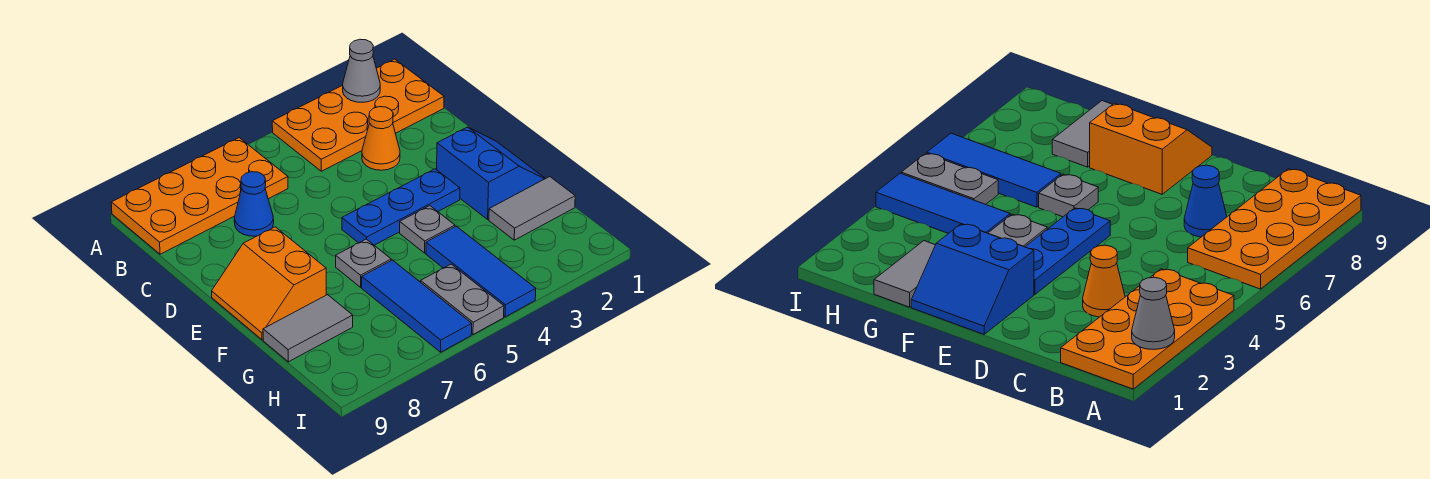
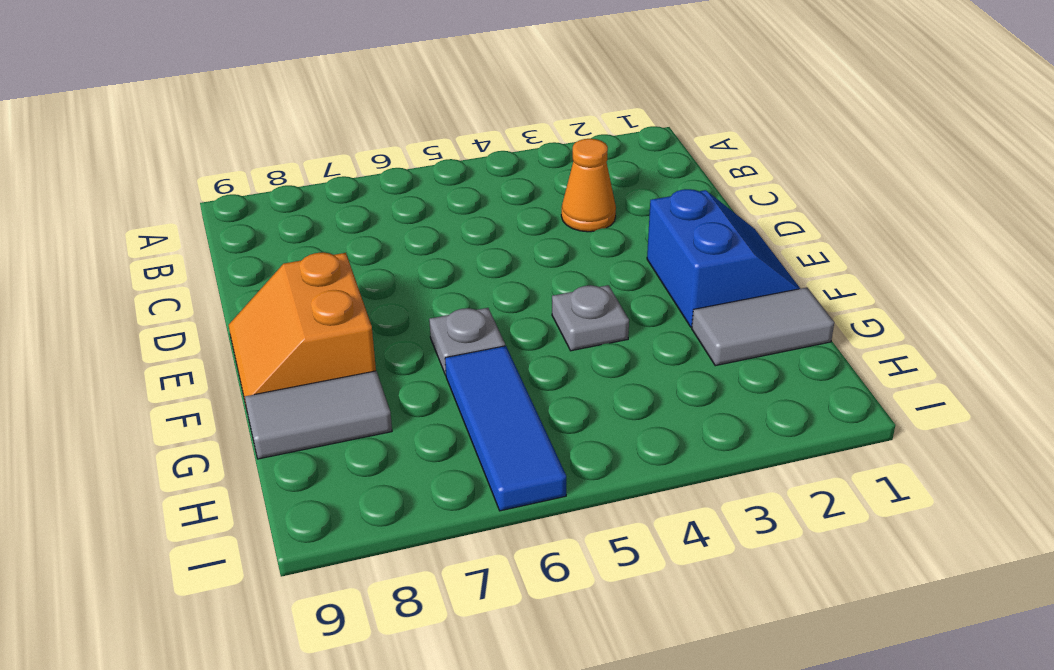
none -> orange 2x4 plate [272,59,444,171]
none -> orange 2x4 plate [111,138,288,254]
none -> blue 1x1 cone [234,172,274,236]

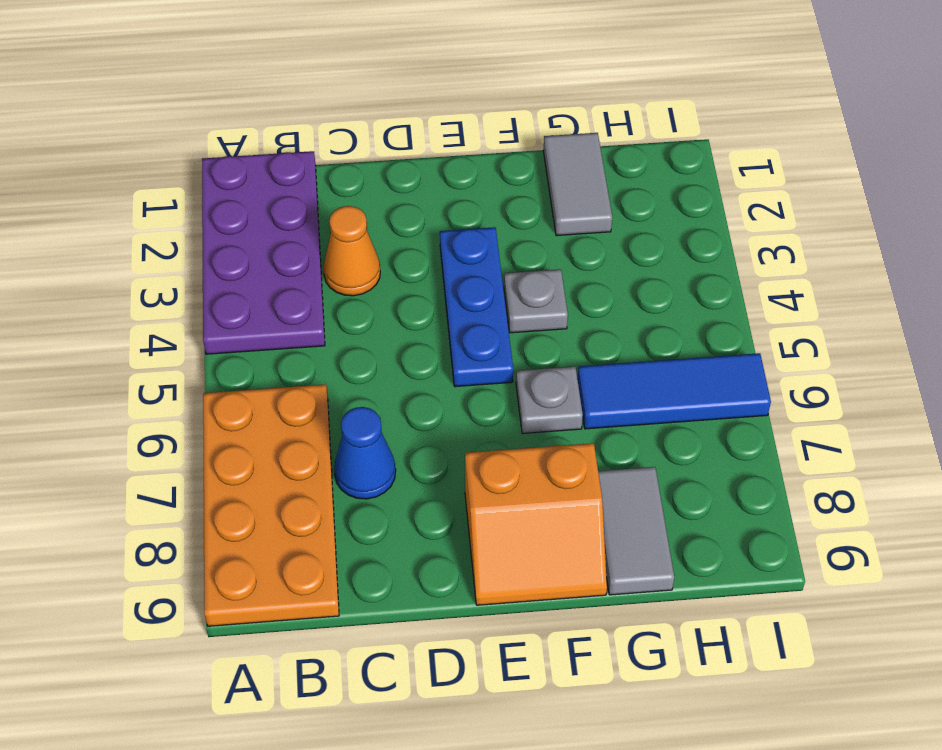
purple 2x4 plate [202,151,325,354] -> orange 2x4 plate [272,59,444,171]
none -> blue 2x2 slope [436,127,545,219]
none -> blue 1x3 tile [426,226,536,317]
none -> grey 1x2 plate [421,264,504,334]

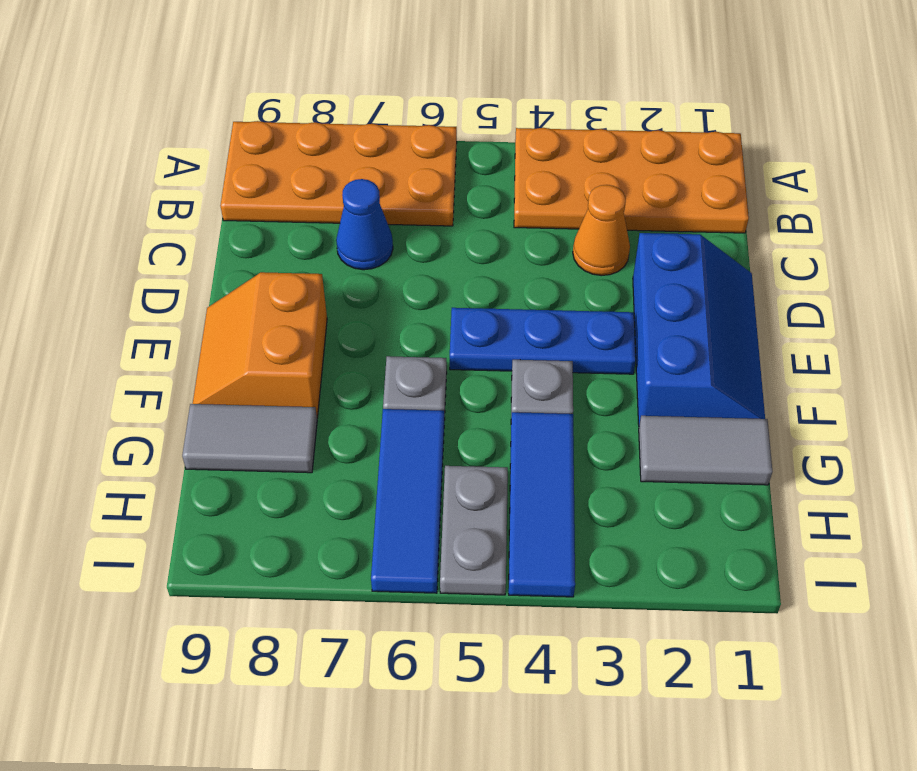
blue 2x3 slope [633,233,765,425] -> blue 2x2 slope [436,127,545,219]
none -> grey 1x1 cone [343,39,380,102]

